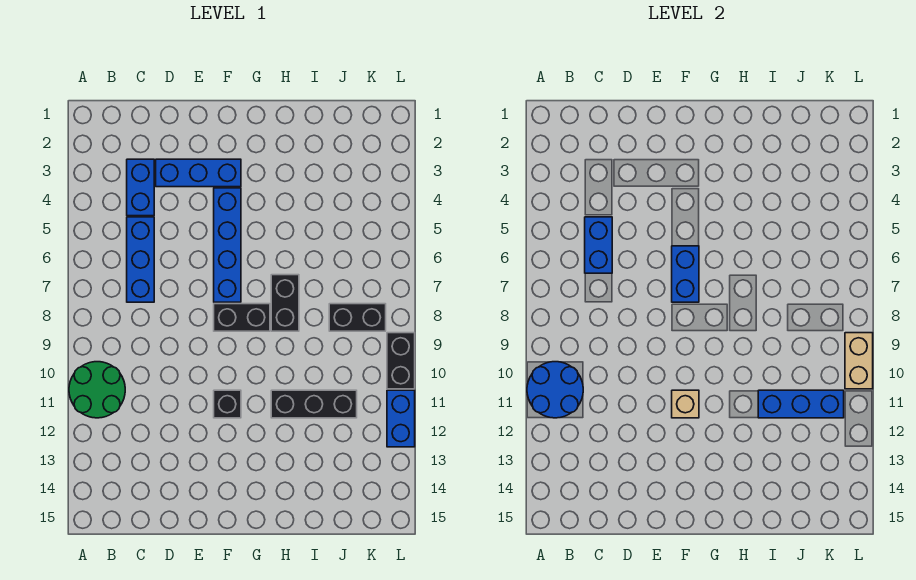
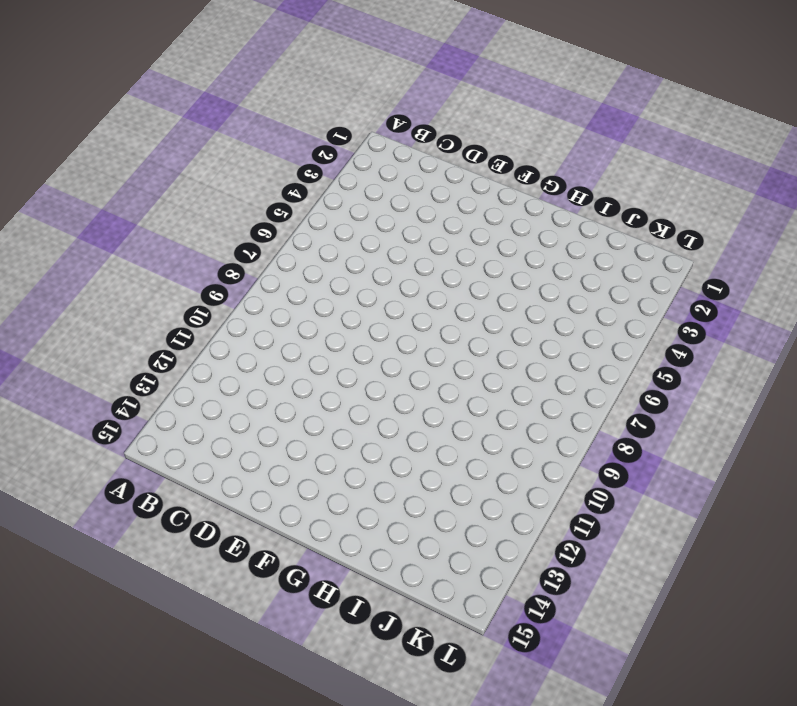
none -> green 2x2 round brick [69,362,125,418]
none -> blue 1x2 brick [127,159,154,216]
none -> blue 1x3 brick [127,217,154,302]

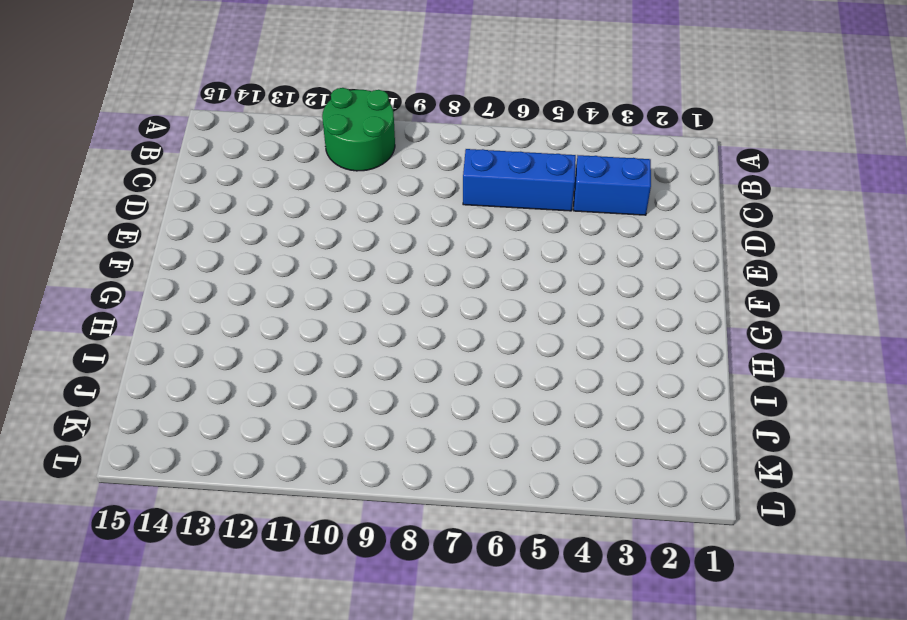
none -> blue 1x3 brick [156,159,241,187]
none -> blue 1x4 brick [214,188,241,302]
none -> black 1x2 brick [214,304,270,331]

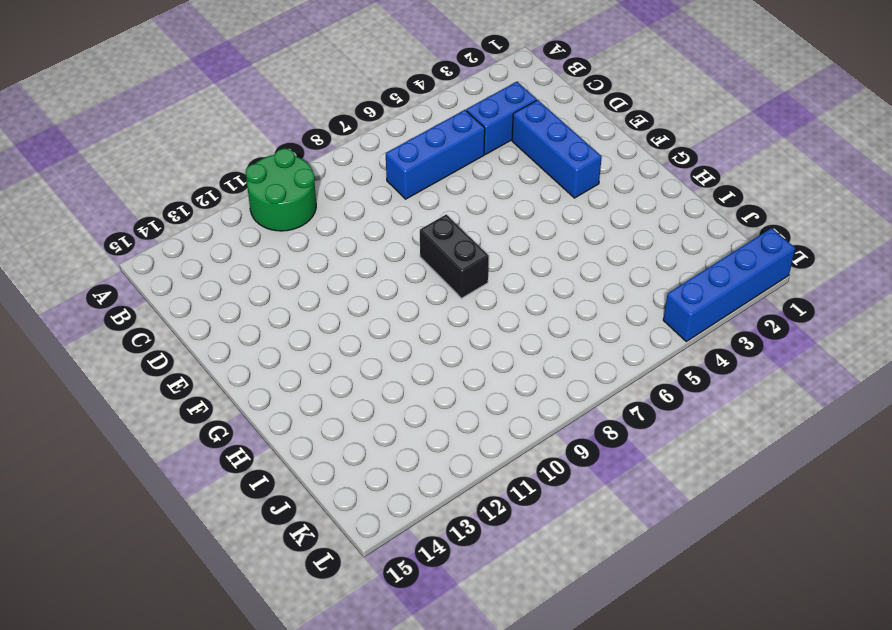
blue 1x4 brick [663,228,795,341] -> blue 1x4 brick moved to [214,188,241,302]
none -> black 1x1 brick [214,390,241,418]
none -> black 1x2 brick [271,275,299,331]
none -> black 1x3 brick [271,390,357,418]

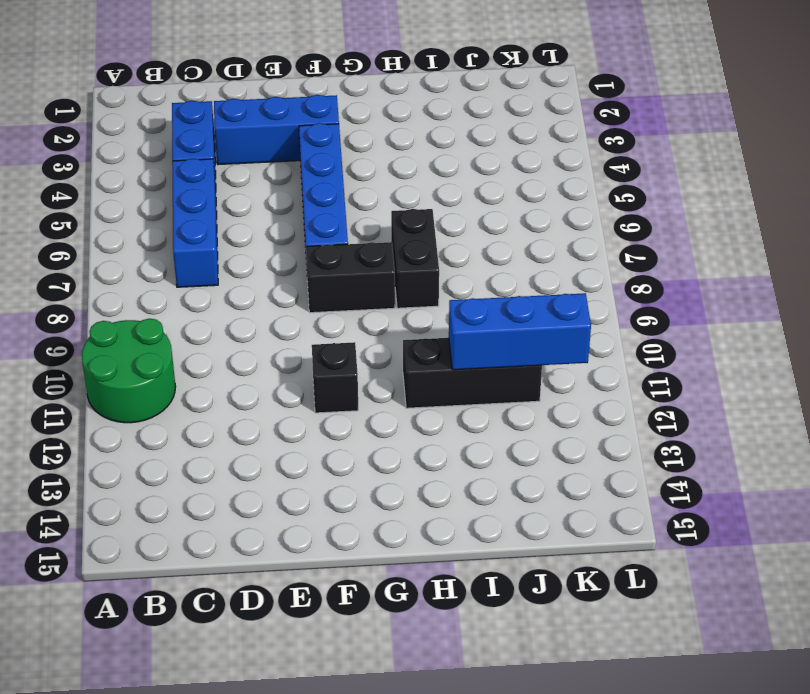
none -> black 1x2 brick [329,304,386,331]
none -> black 1x2 brick [387,333,415,389]
none -> blue 1x2 brick [387,390,415,447]

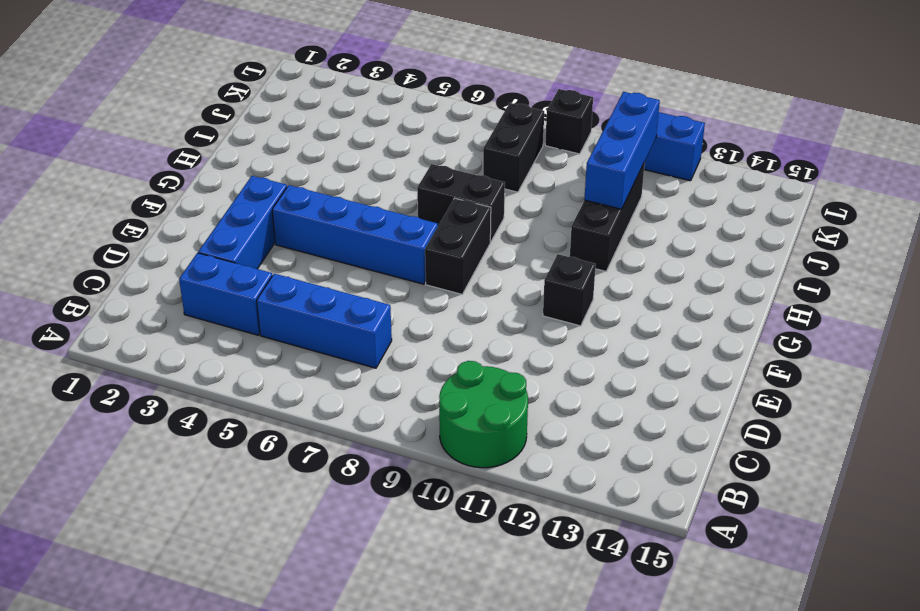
black 1x1 brick [545,89,593,154] -> black 1x2 brick [387,333,415,389]
none -> blue 2x2 round brick [527,362,583,418]
none -> blue 1x2 brick [585,217,612,273]
none -> blue 1x2 brick [672,246,699,302]

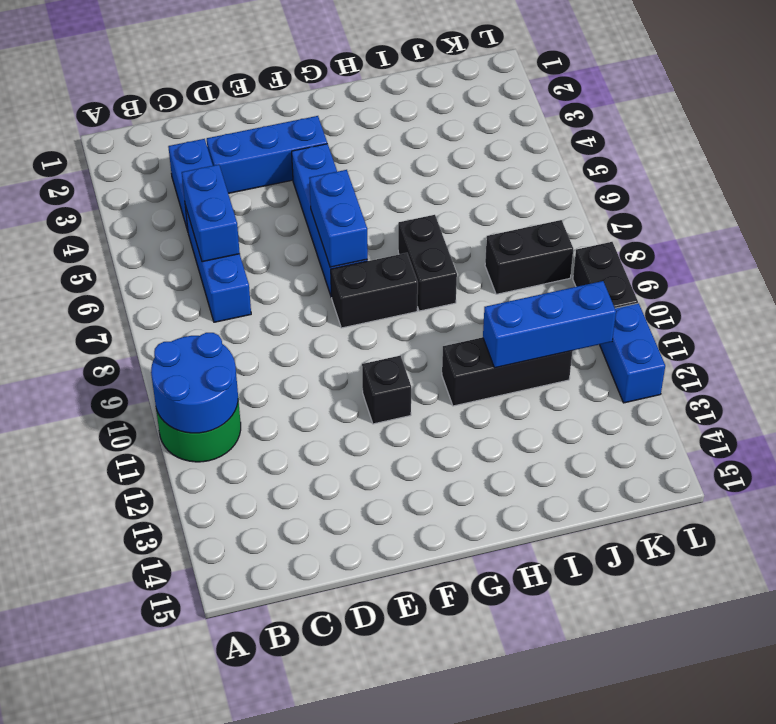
none -> tan 1x1 brick [672,390,699,418]
none -> tan 1x2 brick [845,333,873,389]

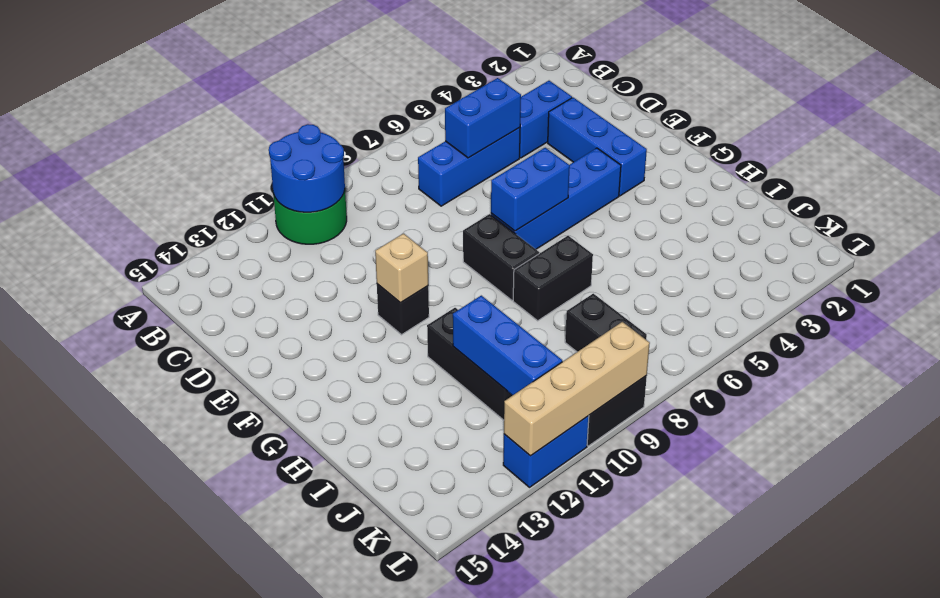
tan 1x4 brick [504,322,650,456] -> tan 1x2 brick [845,333,873,389]

